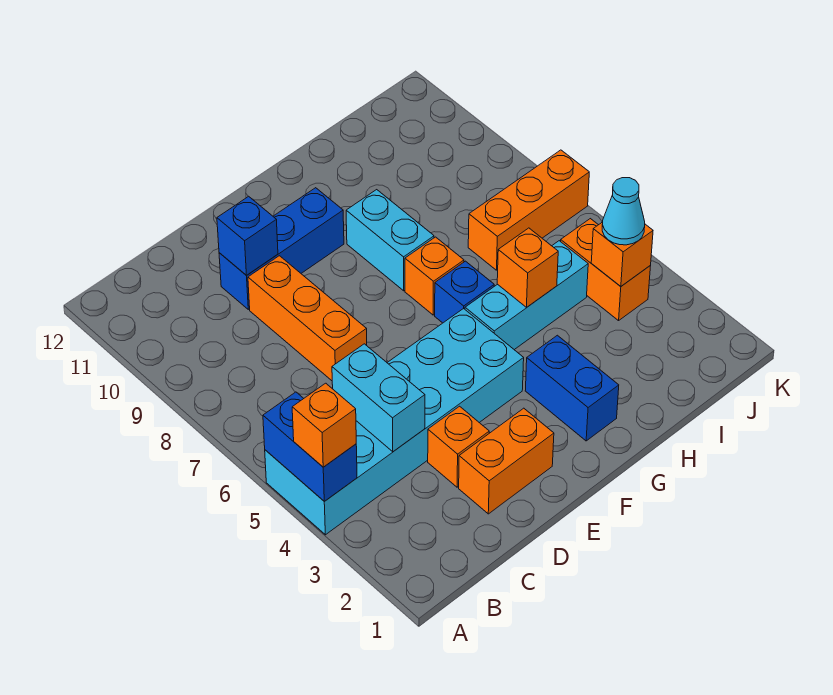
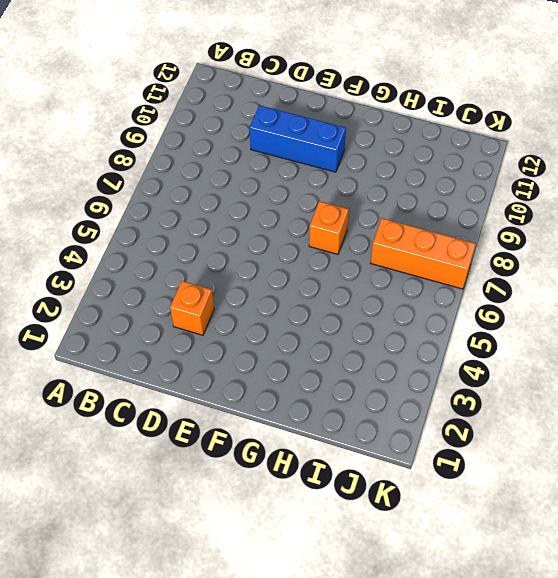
none -> cyan 2x6 brick [265,308,524,535]
none -> orange 1x2 brick [459,408,554,514]
none -> orange 1x3 brick [248,256,367,381]

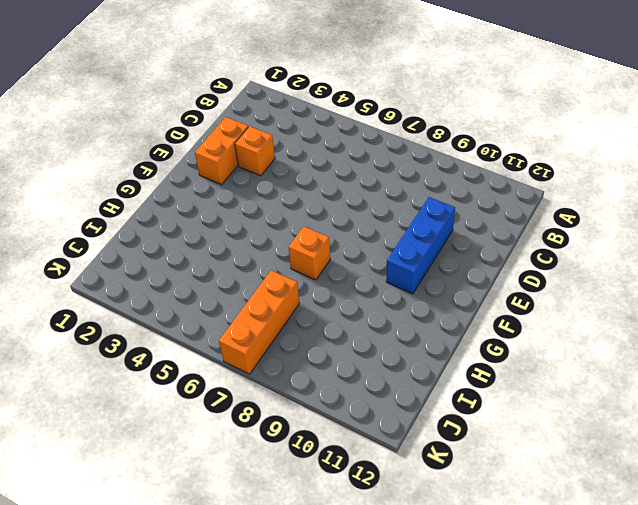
none -> cyan 2x6 brick [265,308,524,535]
none -> orange 1x3 brick [248,256,367,381]
none -> blue 1x2 brick [525,335,619,441]

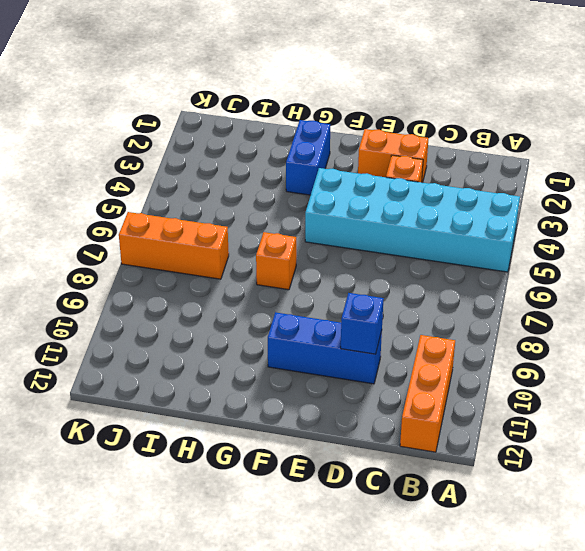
orange 1x3 brick [400,335,455,452] -> orange 1x3 brick moved to [248,256,367,381]
none -> cyan 1x3 brick [465,241,588,350]
none -> blue 1x1 brick [435,261,494,323]
none -> cyan 1x2 brick [346,190,434,291]

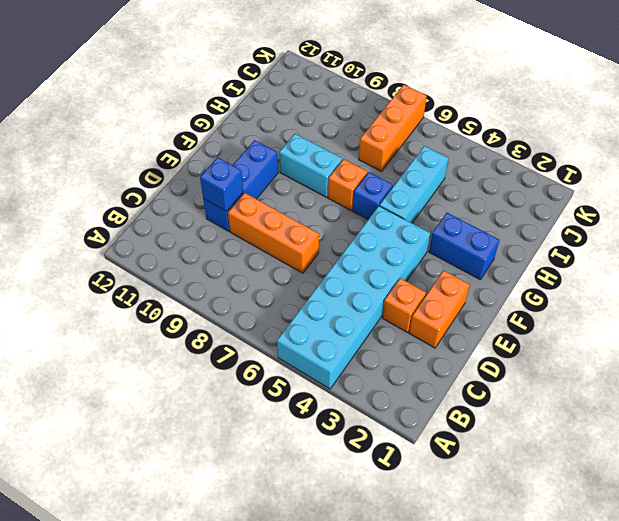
none -> orange 1x2 brick [561,219,650,321]
none -> blue 1x2 brick [263,392,357,501]
none -> cyan 1x2 brick [332,344,425,452]

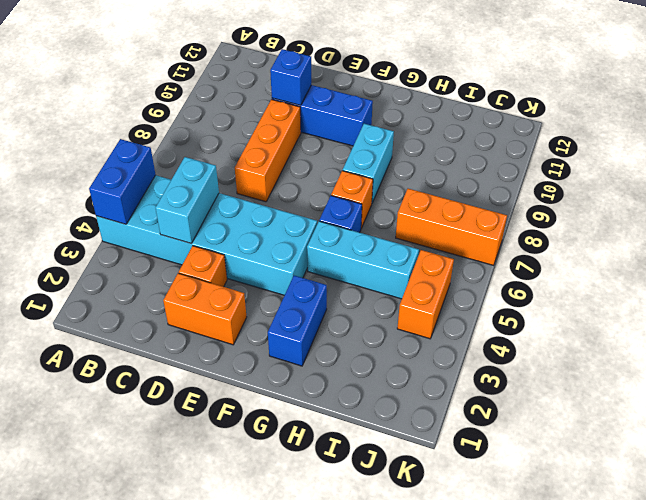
none -> orange 1x1 brick [497,228,558,307]
none -> orange 1x1 brick [591,222,653,286]
none -> orange 1x1 brick [292,383,356,467]

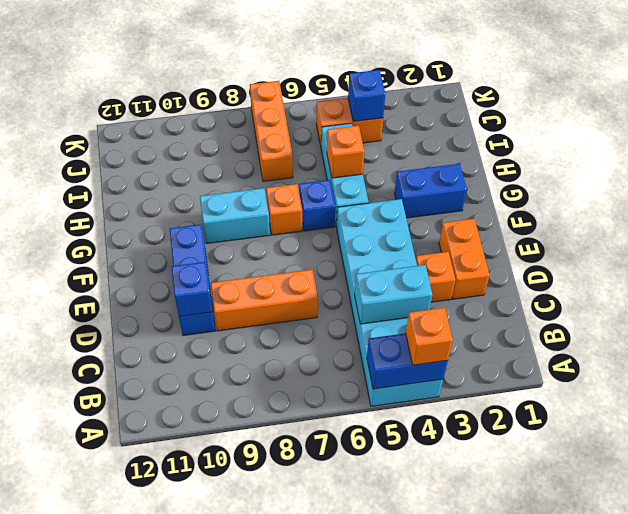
blue 1x1 brick [348,70,385,122] -> orange 1x1 brick [591,222,653,286]
none -> cyan 1x1 cone [602,178,645,245]

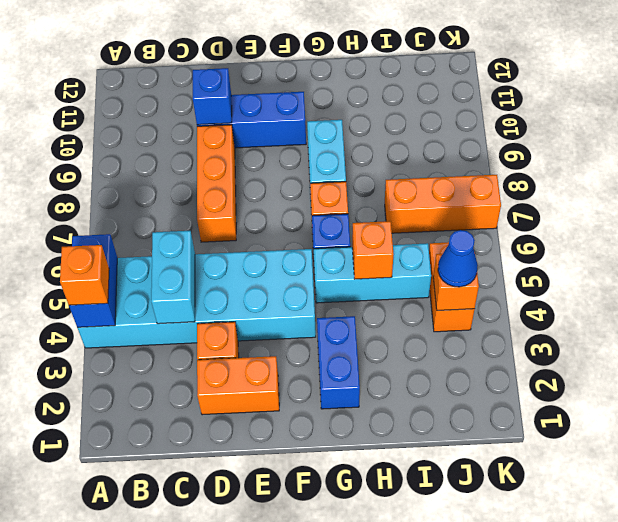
blue 1x1 cone [438,230,478,287] -> cyan 1x1 cone [602,178,645,245]

